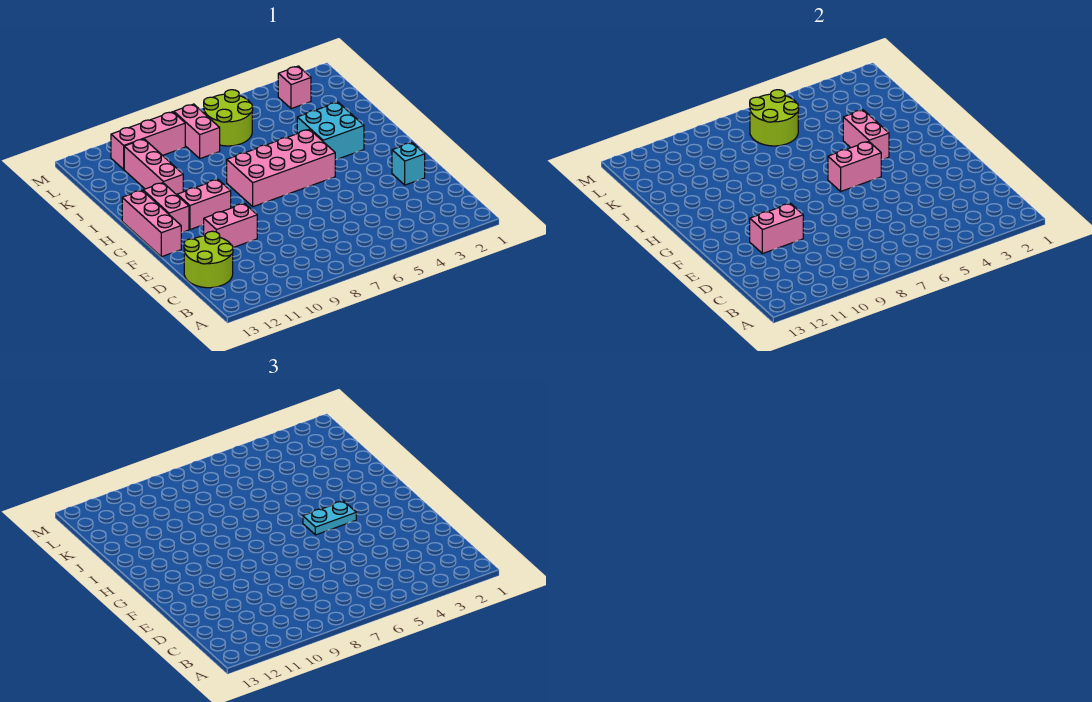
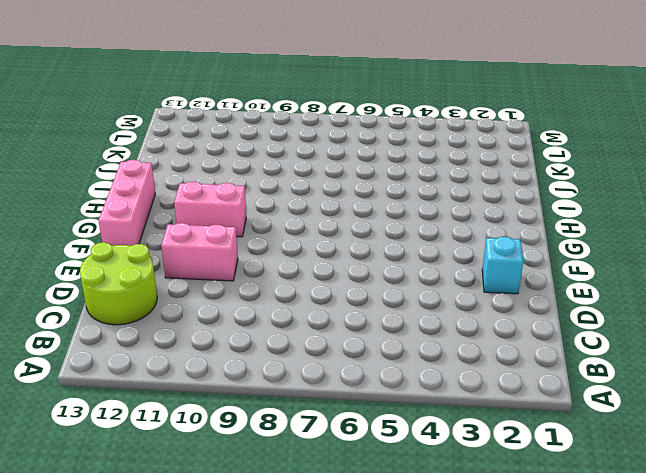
none -> pink 2x4 brick [227,129,335,207]
none -> pink 1x2 brick [143,183,189,233]
none -> cyan 2x2 brick [297,102,364,160]

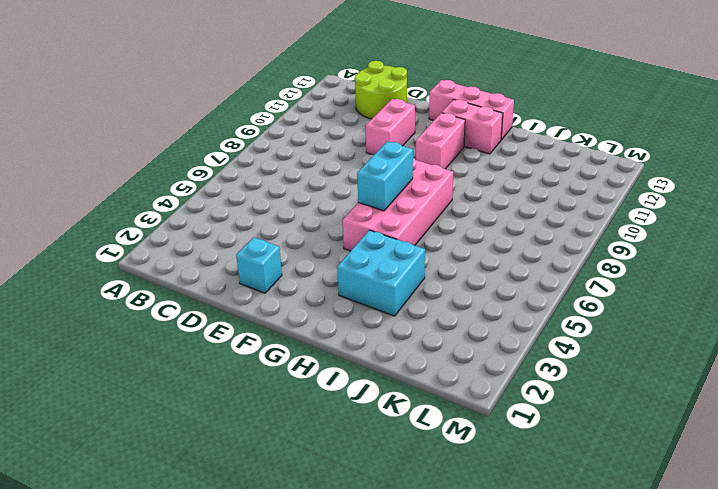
cyan 1x2 brick [357,141,413,211] -> pink 1x2 brick [828,141,881,191]
none -> pink 1x3 brick [124,139,183,195]
none -> lime 2x2 round brick [204,90,253,146]
none -> pink 1x2 brick [174,104,220,159]

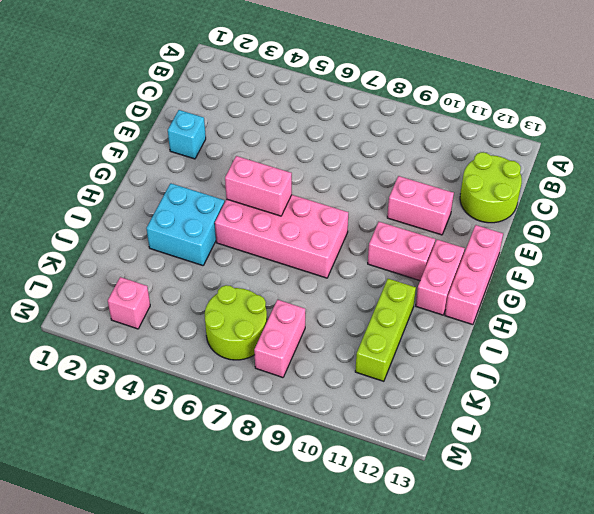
lime 1x3 brick [355,279,416,381] -> pink 1x3 brick [124,139,183,195]
none -> pink 1x3 brick [111,112,185,169]
none -> pink 1x2 brick [750,204,803,254]
none -> pink 1x2 brick [843,110,889,160]

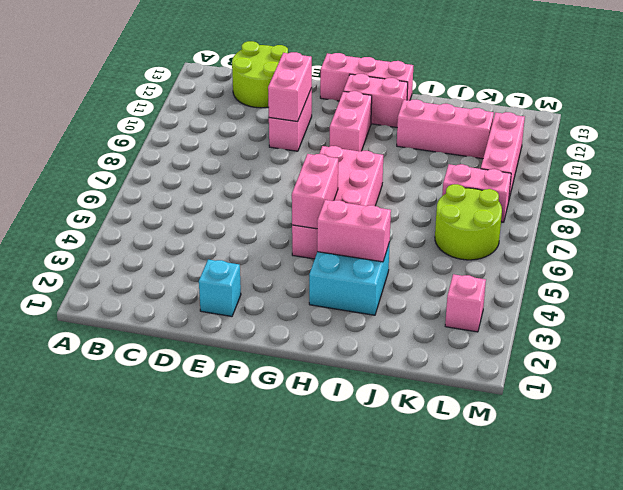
none -> lime 2x2 round brick [750,90,799,146]
none -> cyan 1x2 plate [303,501,356,535]

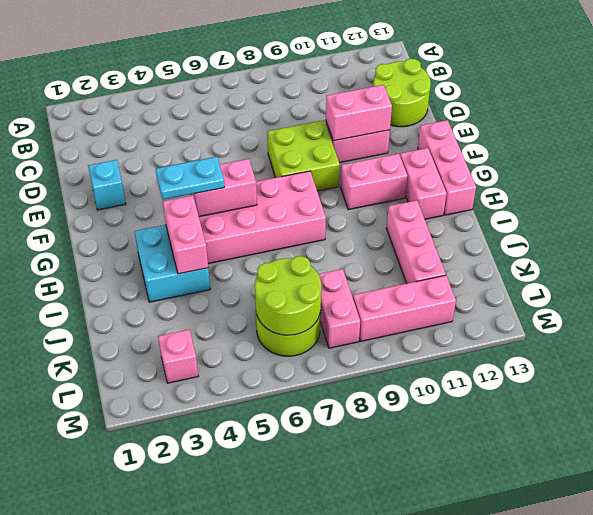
lime 2x2 brick [267,120,340,191] -> none

